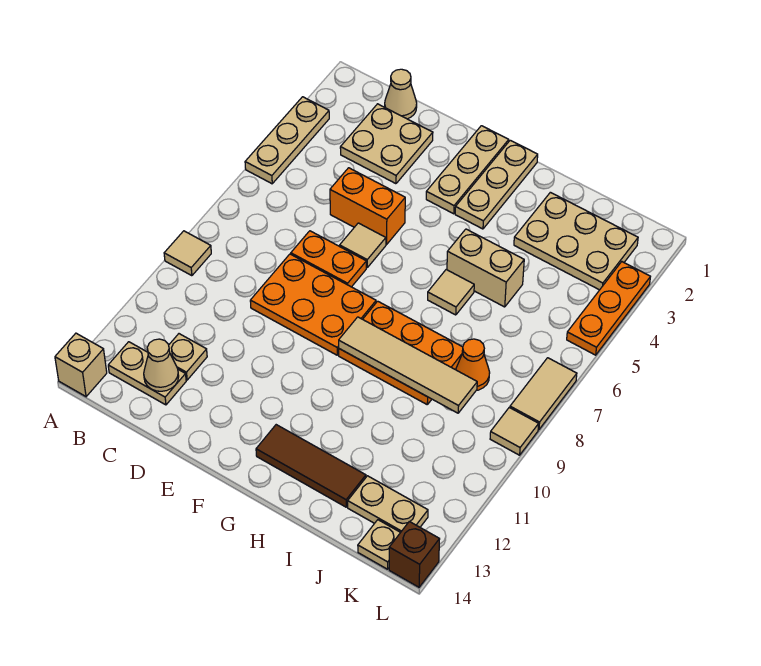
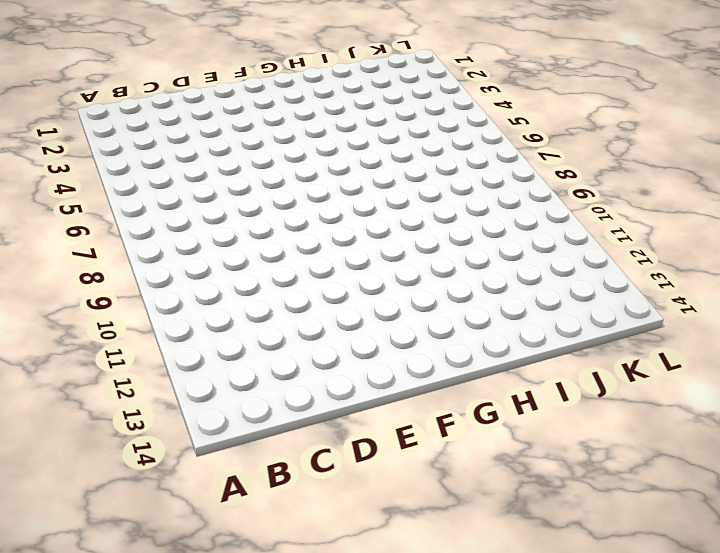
none -> tan 1x3 plate [245,97,329,184]
none -> tan 1x1 tile [164,231,211,276]
none -> tan 1x1 brick [55,333,107,397]

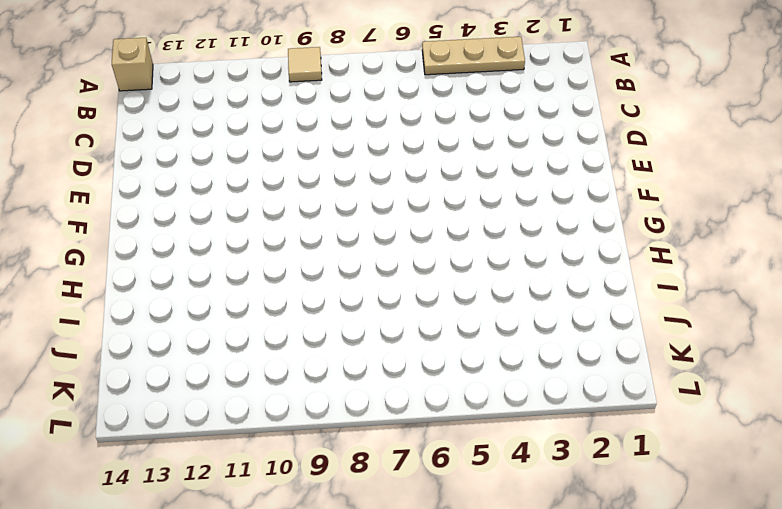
none -> tan 1x2 plate [108,342,186,405]
none -> tan 1x1 cone [385,69,417,119]
none -> tan 2x2 plate [340,104,433,184]

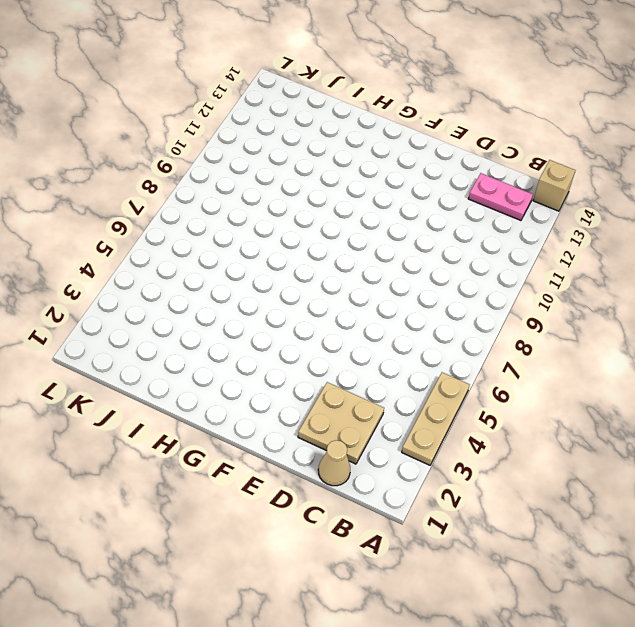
pink 1x2 plate [468,173,533,221] -> tan 1x2 plate [108,342,186,405]
none -> tan 1x1 tile [164,231,211,276]
none -> tan 1x1 plate [169,334,207,380]
none -> orange 1x2 brick [330,168,405,244]

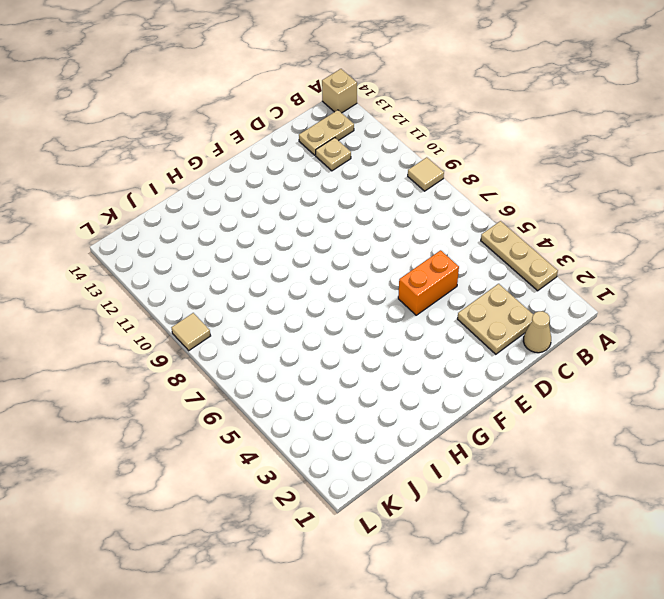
none -> orange 1x2 plate [291,231,366,287]
none -> orange 2x3 plate [250,254,376,355]
none -> tan 1x1 tile [340,223,386,267]

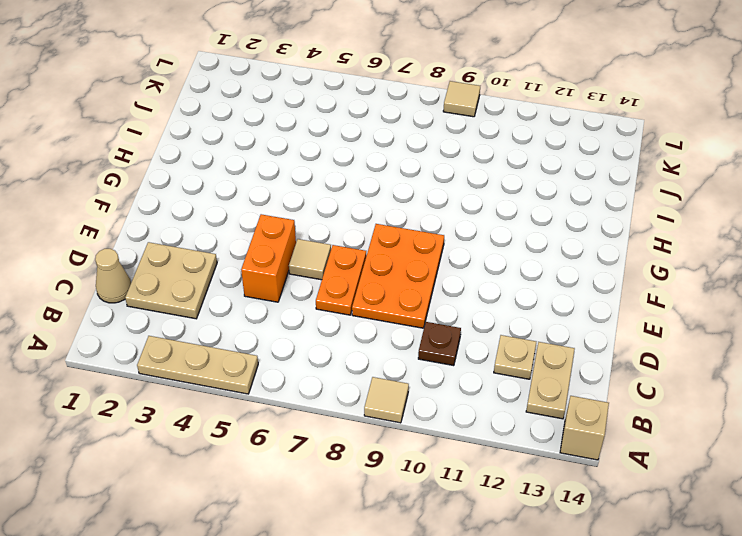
brown 1x1 plate [418,322,461,366] -> none
none -> tan 1x3 plate [426,126,509,214]
none -> tan 1x3 plate [455,140,538,229]
none -> orange 2x3 plate [339,301,463,404]

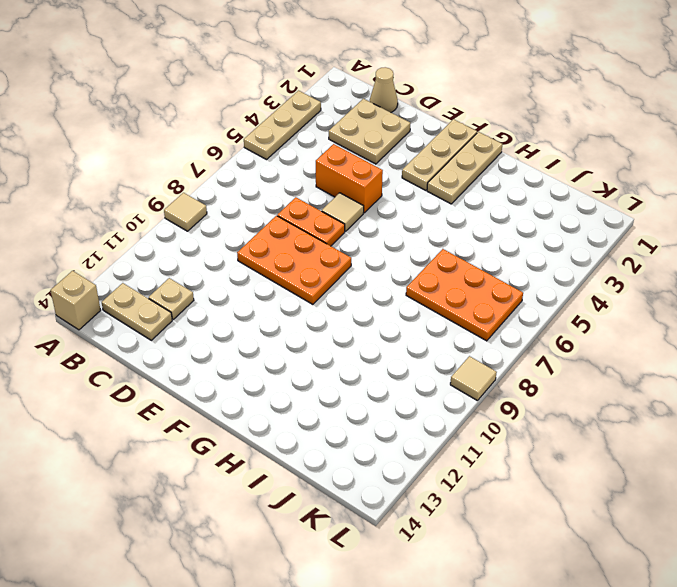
orange 2x3 plate [406,249,523,341] -> orange 2x3 plate moved to [339,301,463,404]
none -> brown 1x3 tile [256,425,366,507]
none -> tan 1x2 brick [447,229,524,307]
none -> tan 1x1 tile [428,270,474,315]

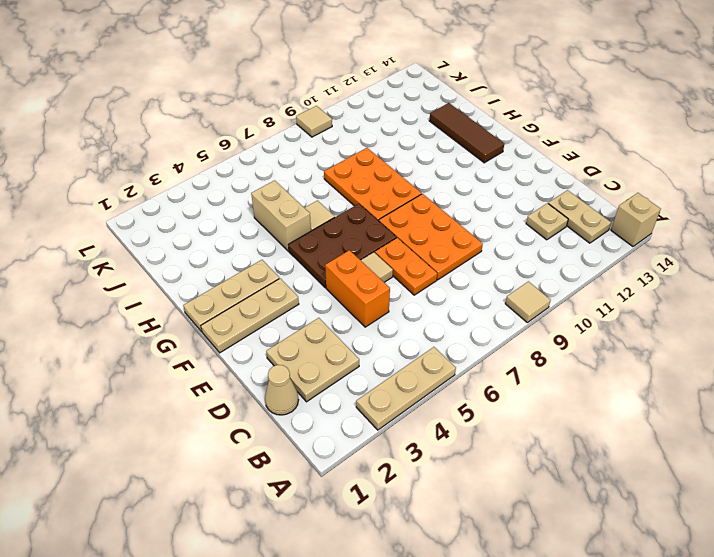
brown 2x3 plate [289,204,396,288] -> none
none -> tan 2x3 plate [514,192,638,290]
none -> orange 1x1 cone [455,339,490,390]
none -> tan 1x2 plate [348,476,428,532]

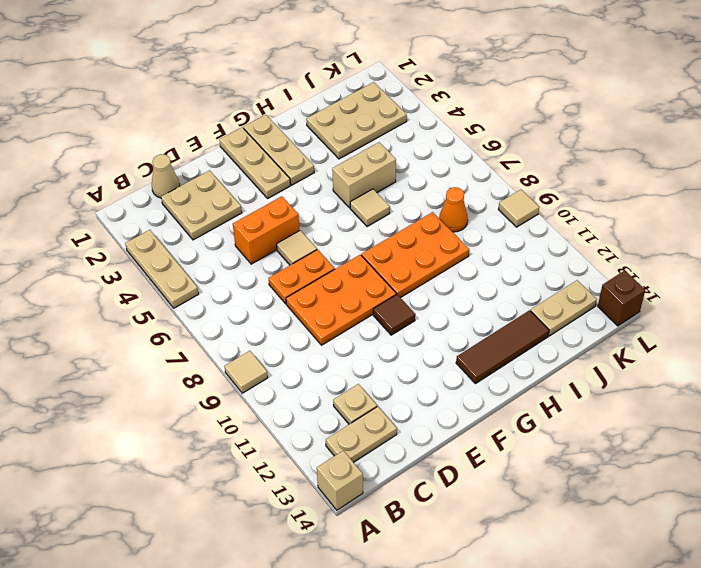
brown 1x1 tile [373,294,415,335] -> none
none -> tan 1x1 plate [358,520,401,569]
none -> orange 1x3 plate [567,262,650,355]
none -> tan 1x2 tile [510,358,577,430]

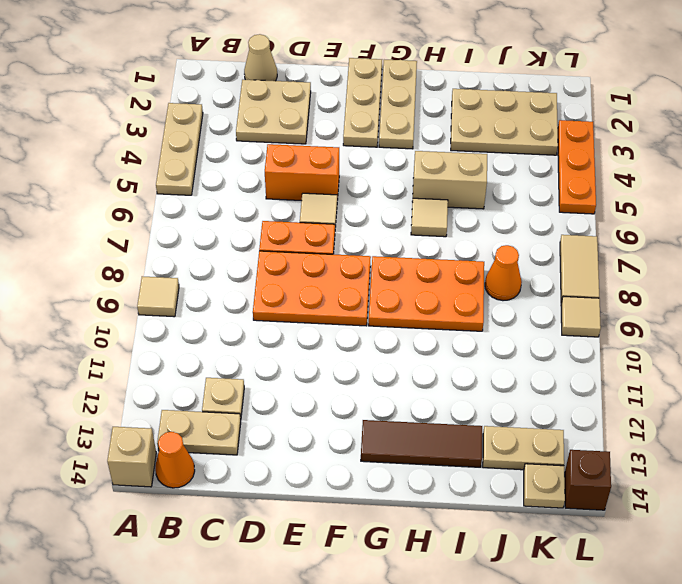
orange 1x1 cone [155,432,195,488] -> none
none -> tan 1x1 cone [144,339,179,391]
none -> tan 1x4 tile [339,317,477,413]

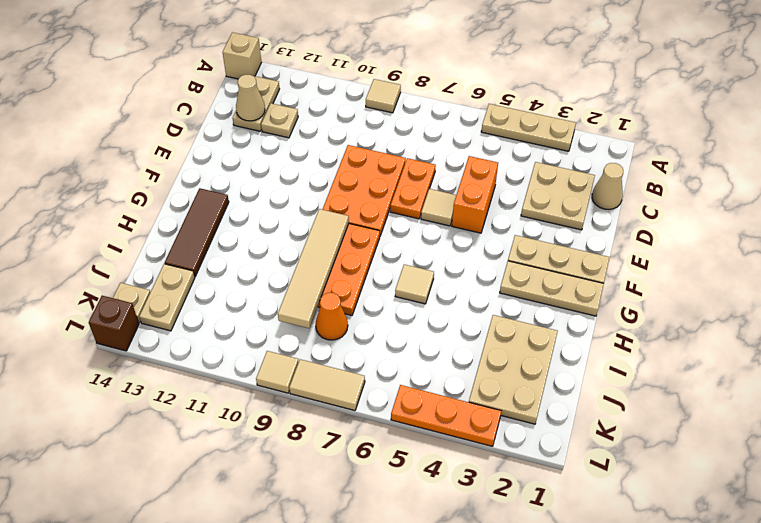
none -> tan 1x2 brick [447,229,524,307]

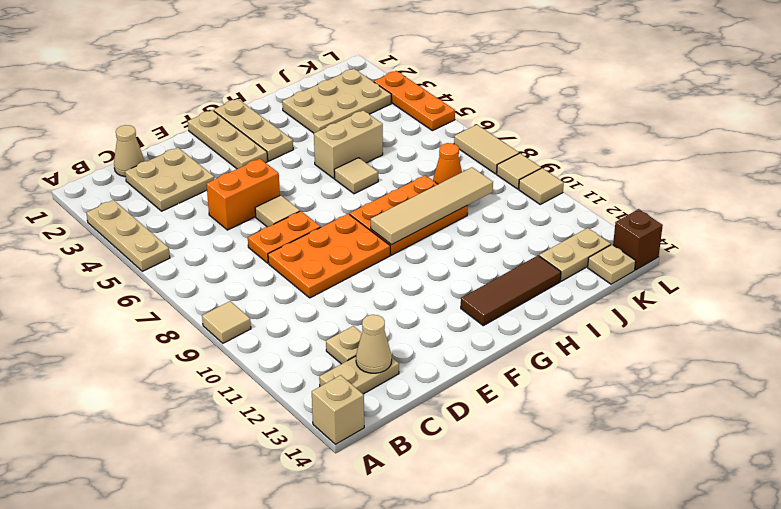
tan 1x1 tile [519,168,564,204] -> none

